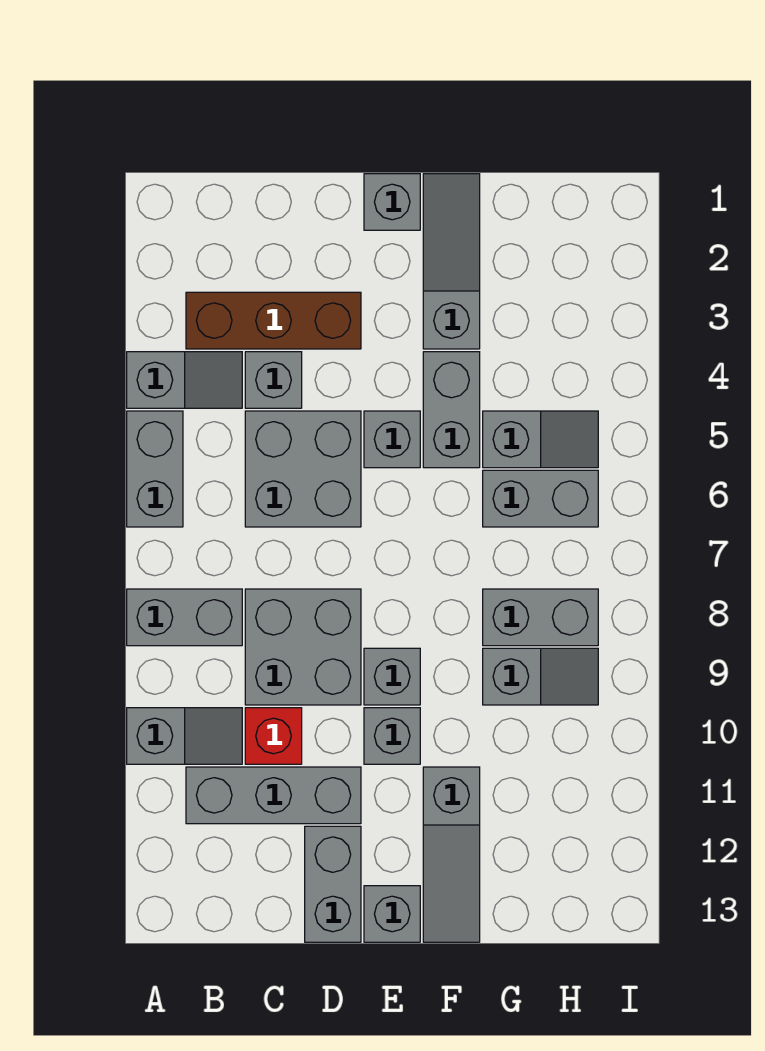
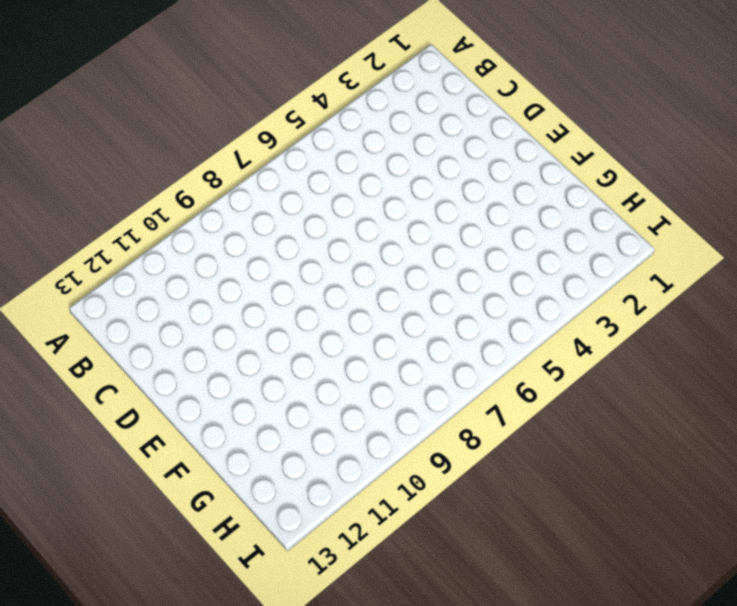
none -> grey 1x2 slope [127,352,242,408]
none -> grey 1x2 brick [127,411,183,527]
none -> grey 1x2 brick [127,589,242,646]

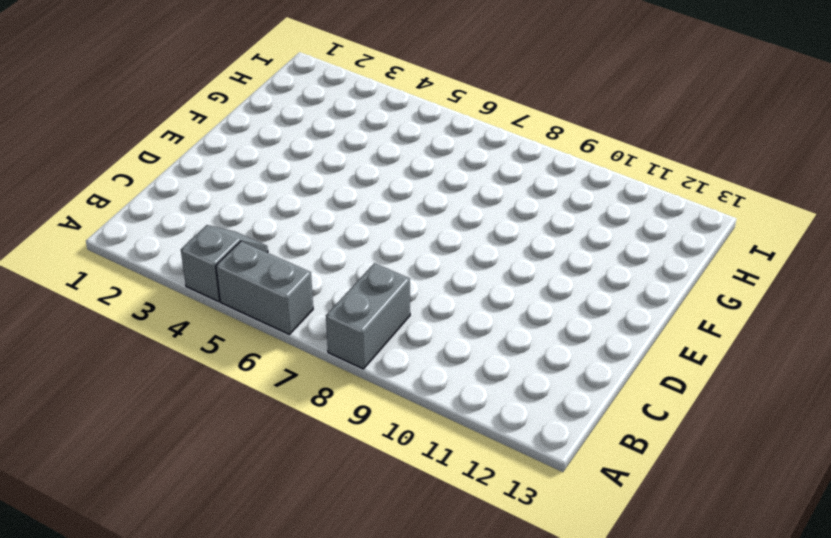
none -> grey 1x2 slope [127,708,242,764]
none -> brown 1x3 brick [186,292,361,349]
none -> grey 1x3 brick [186,767,361,824]

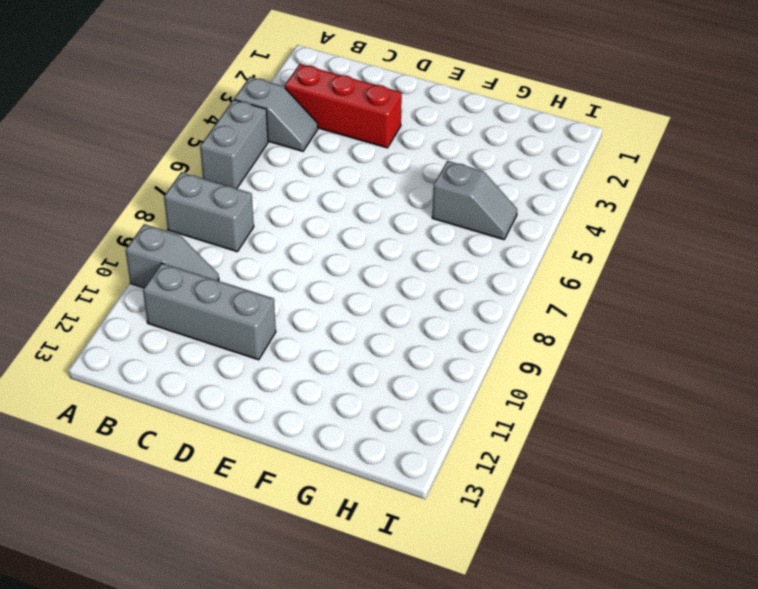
red 1x3 brick [285,64,402,148] -> brown 1x3 brick [186,292,361,349]
none -> grey 1x1 brick [245,352,302,408]
none -> grey 2x2 brick [245,411,361,527]
none -> grey 2x2 brick [245,589,361,705]

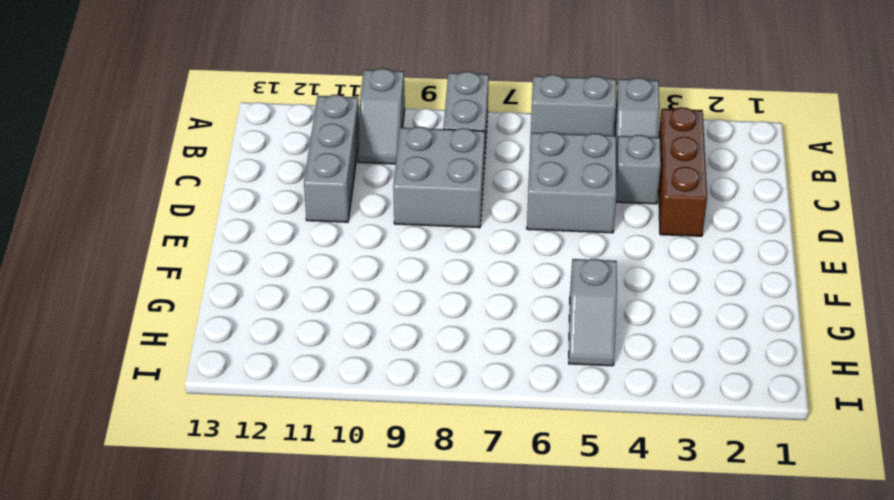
none -> red 1x1 brick [245,708,302,764]
none -> grey 1x2 brick [305,826,361,942]
none -> grey 1x1 brick [364,174,420,230]

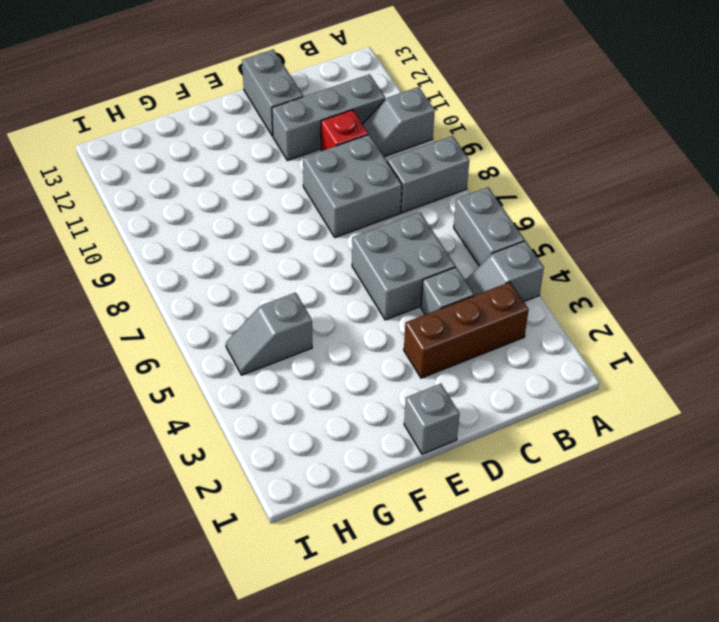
none -> grey 1x1 brick [364,411,420,468]
none -> grey 1x1 brick [364,648,420,705]
none -> grey 1x1 brick [364,708,420,764]

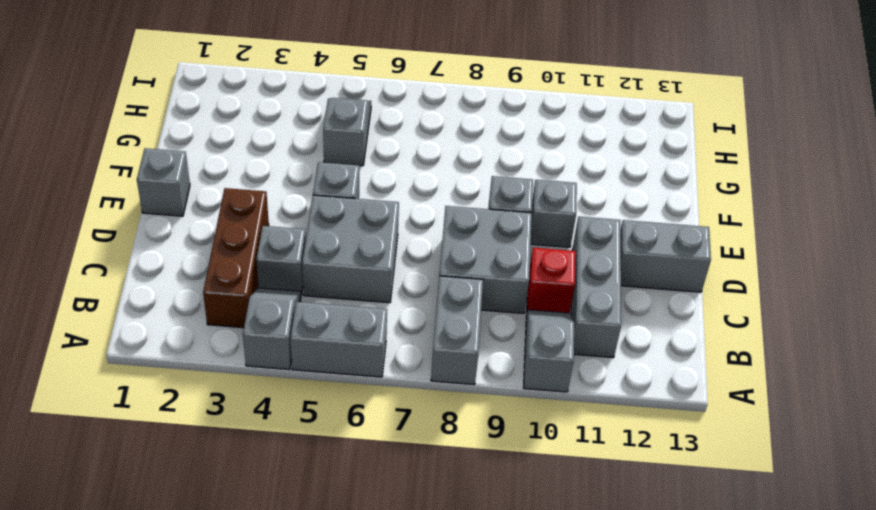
none -> grey 1x1 brick [364,886,420,942]
none -> grey 1x3 slope [423,174,480,349]
none -> grey 1x2 brick [423,352,480,468]

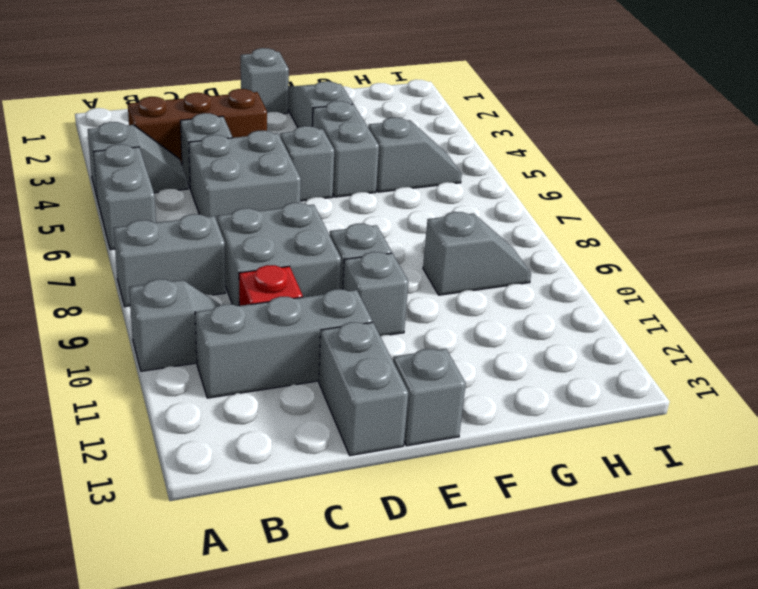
none -> grey 1x3 slope [423,767,480,942]
none -> grey 1x2 brick [483,470,598,527]
none -> grey 1x2 brick [483,589,598,646]

